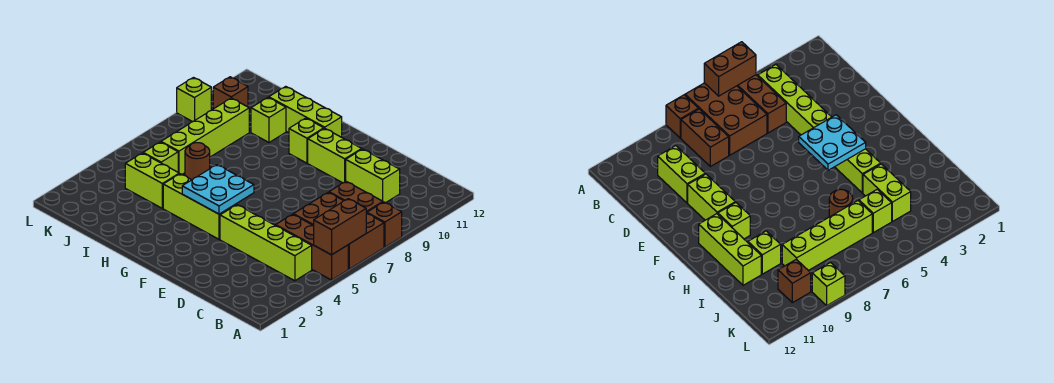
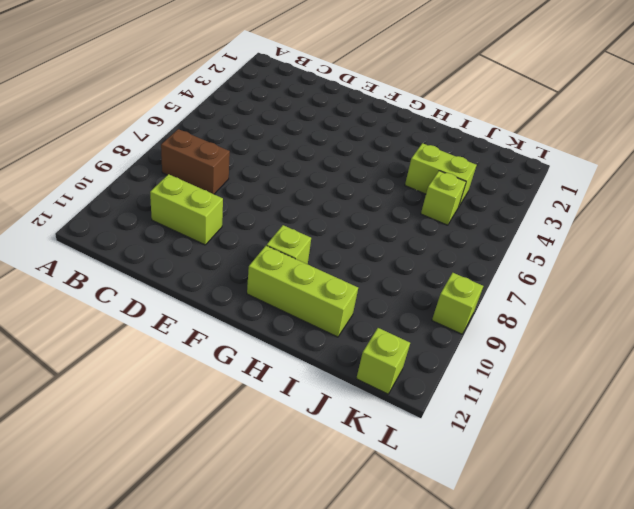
lime 1x1 brick [356,328,410,394] -> lime 1x1 brick moved to [251,97,286,142]
none -> brown 1x3 brick [276,214,348,280]
none -> brown 2x3 brick [293,192,384,269]
none -> brown 1x1 brick [367,202,402,247]

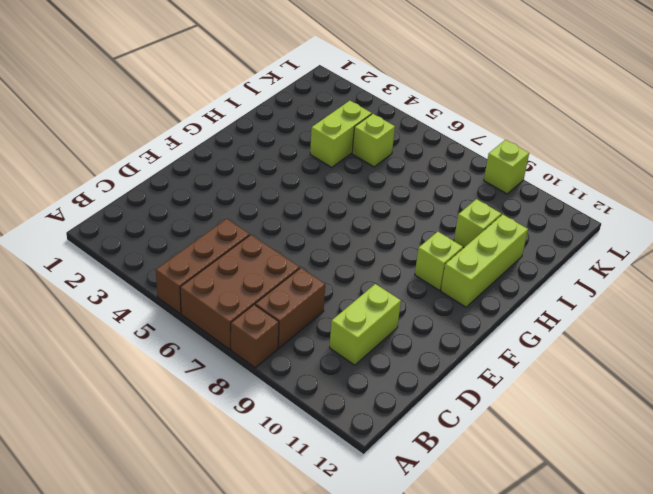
none -> lime 1x4 brick [220,205,312,281]
none -> lime 1x2 brick [308,128,362,183]
none -> lime 1x3 brick [163,174,236,239]

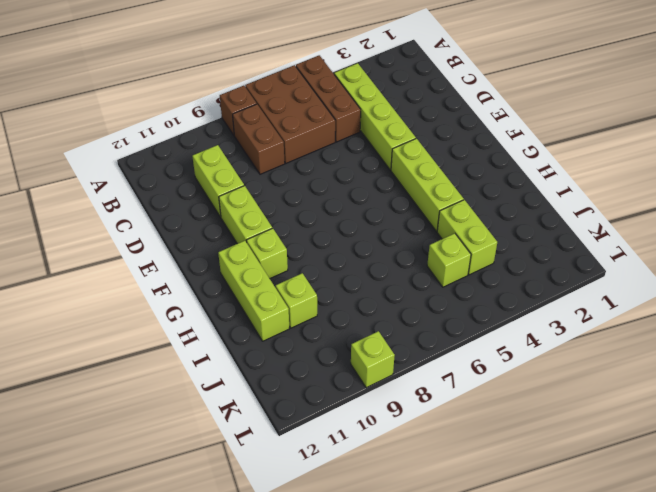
none -> brown 1x1 round brick [185,143,210,180]
none -> lime 1x4 brick [161,98,249,174]
none -> brown 1x1 brick [213,77,248,109]

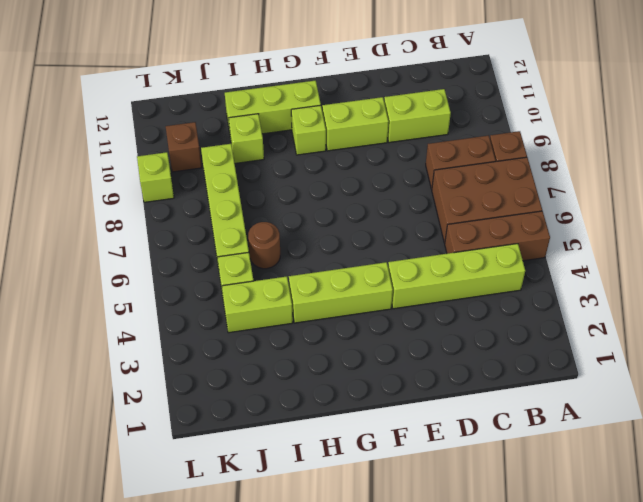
none -> brown 1x2 brick [314,199,366,255]
none -> cyan 2x2 plate [182,165,254,214]

